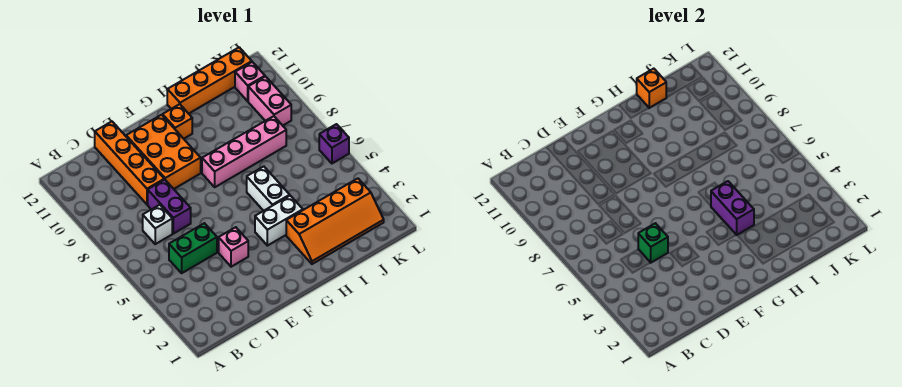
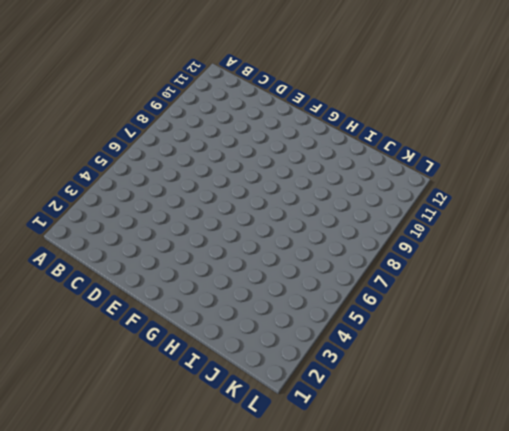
none -> green 1x2 brick [169,223,217,273]
none -> white 1x1 brick [143,205,172,244]
none -> purple 1x2 brick [148,180,191,234]

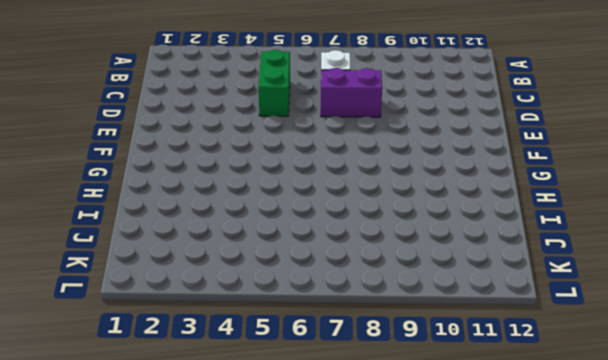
none -> orange 1x4 brick [95,122,164,204]
none -> pink 1x1 brick [219,227,248,267]
none -> orange 2x3 brick [126,115,201,189]

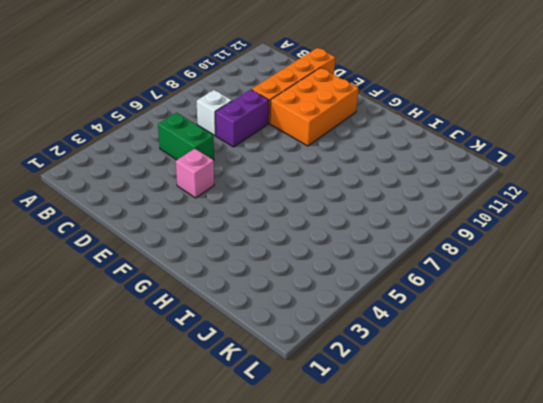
none -> white 1x2 brick [255,196,303,246]
none -> pink 1x4 brick [202,116,286,187]
none -> orange 1x1 brick [163,104,192,139]

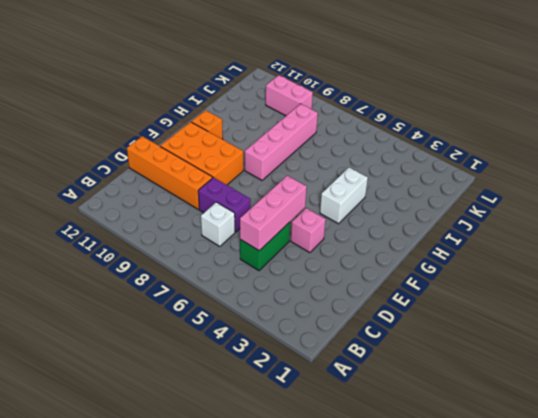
pink 1x3 brick [240,176,307,251] -> green 1x1 brick [638,223,668,263]
none -> orange 2x4 slope [286,178,384,264]
none -> white 1x2 brick [247,166,290,211]
none -> orange 1x4 brick [167,47,252,114]

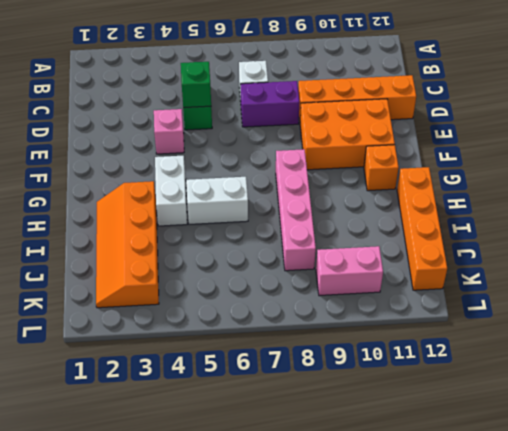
none -> pink 1x1 brick [235,62,265,101]
none -> purple 1x1 brick [319,124,349,163]
none -> purple 1x2 brick [711,181,754,235]

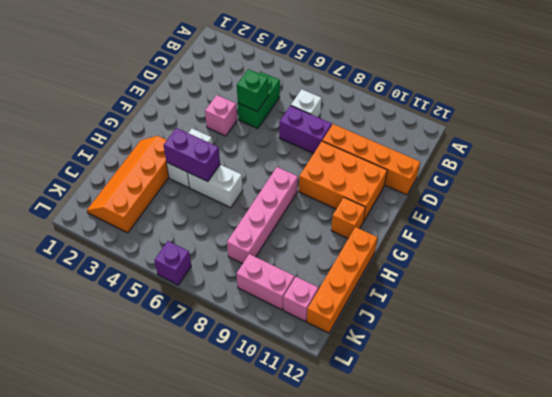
none -> orange 1x1 brick [637,69,666,108]

